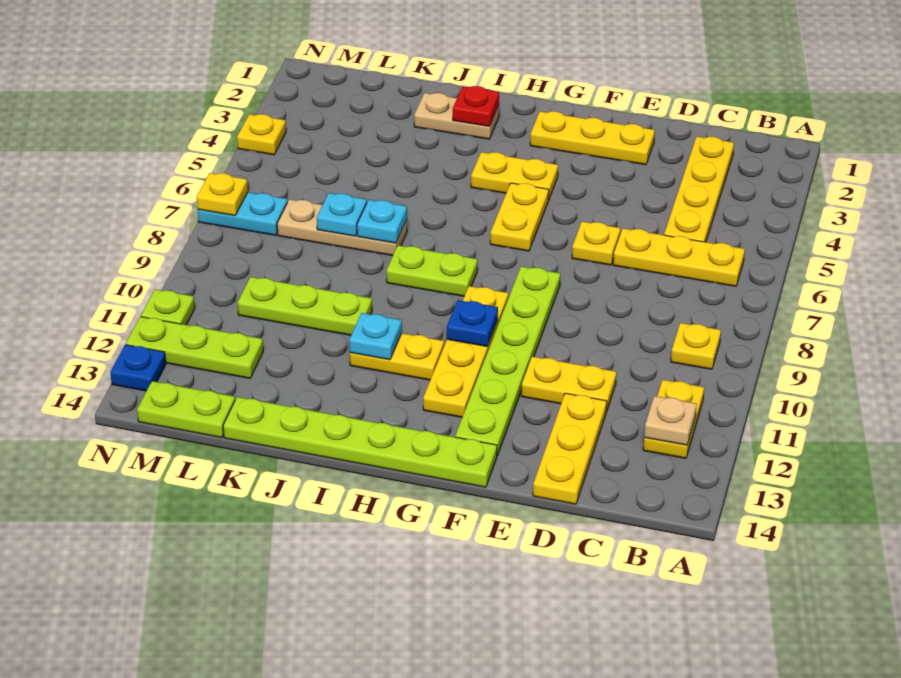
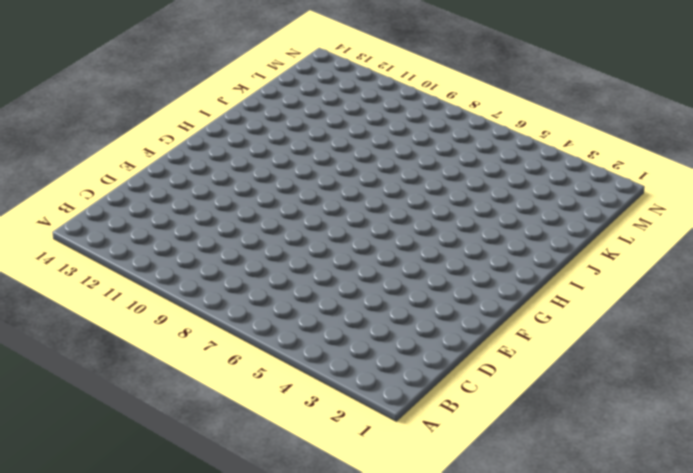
none -> yellow 1x3 plate [613,228,745,286]
none -> yellow 1x1 plate [671,323,721,369]
none -> yellow 1x2 plate [643,380,704,458]
none -> yellow 1x4 plate [664,137,734,242]

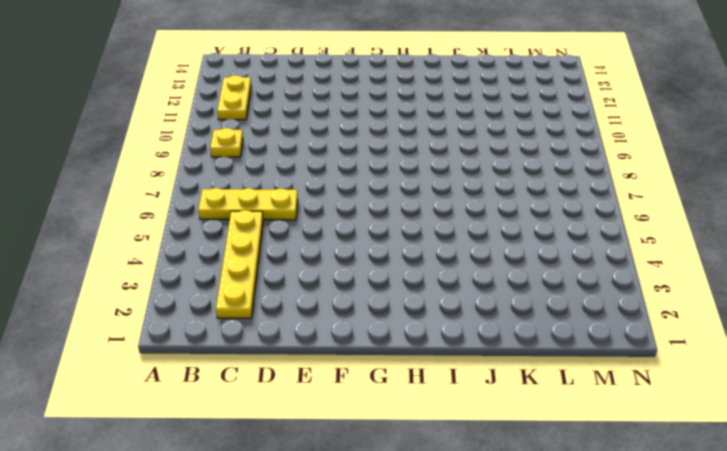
none -> yellow 1x2 plate [521,357,616,412]
none -> yellow 1x3 plate [533,393,607,504]
none -> yellow 1x3 plate [530,111,655,165]
none -> yellow 1x1 plate [572,222,620,265]

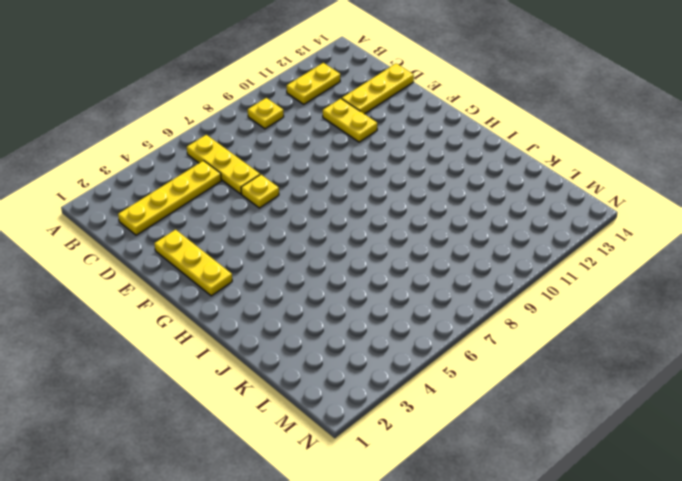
none -> lime 1x6 plate [455,267,560,455]
none -> lime 1x6 plate [223,397,497,487]
none -> yellow 1x2 plate [471,152,558,200]
none -> yellow 1x2 plate [490,183,549,251]

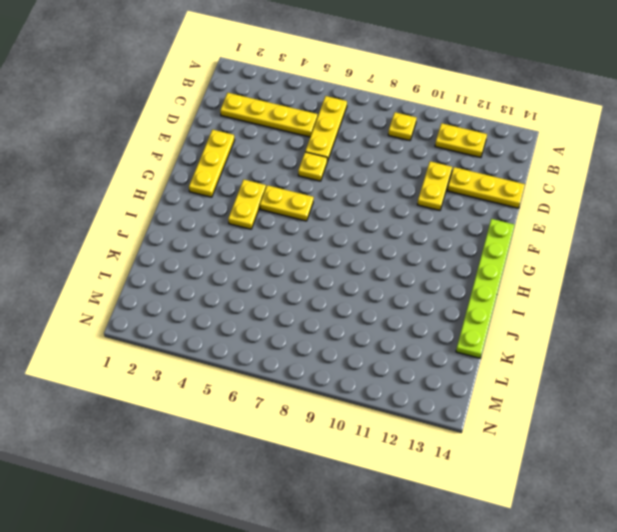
none -> lime 1x6 plate [455,267,560,455]
none -> yellow 1x4 plate [423,286,508,417]
none -> lime 1x2 plate [386,245,477,296]
none -> yellow 1x2 plate [350,333,444,380]

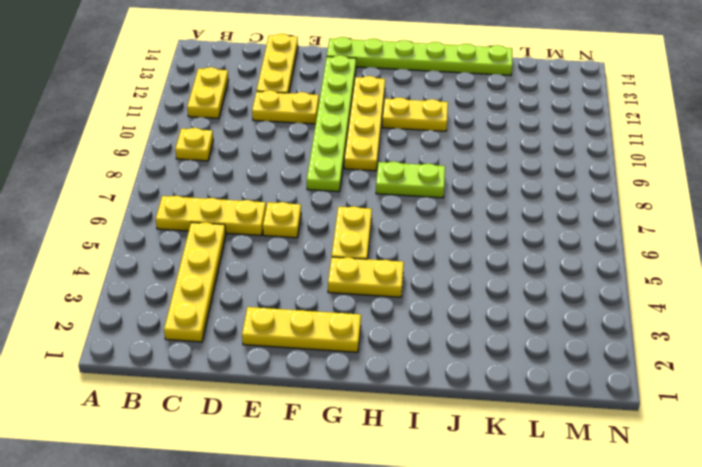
none -> tan 1x2 plate [414,93,499,139]
none -> tan 1x3 plate [277,199,407,256]
none -> lime 1x3 plate [237,277,372,335]
none -> lime 1x3 plate [126,317,263,378]

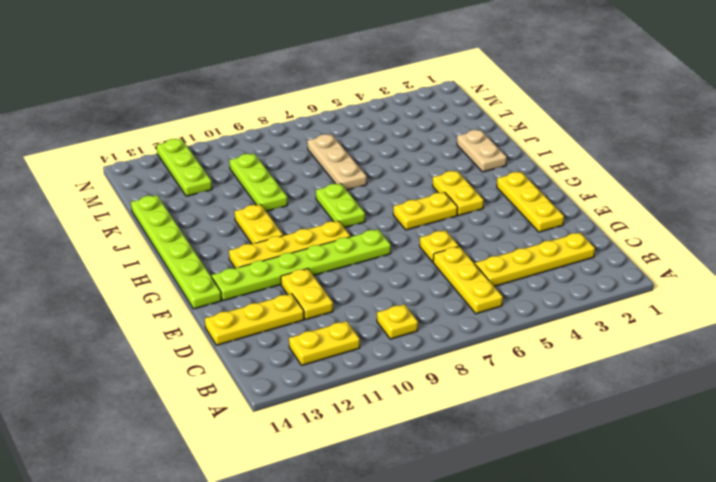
none -> lime 1x2 plate [137,381,235,438]
none -> cyan 1x2 plate [198,192,287,235]
none -> yellow 1x1 plate [237,114,286,155]
none -> lime 1x1 plate [141,289,195,325]

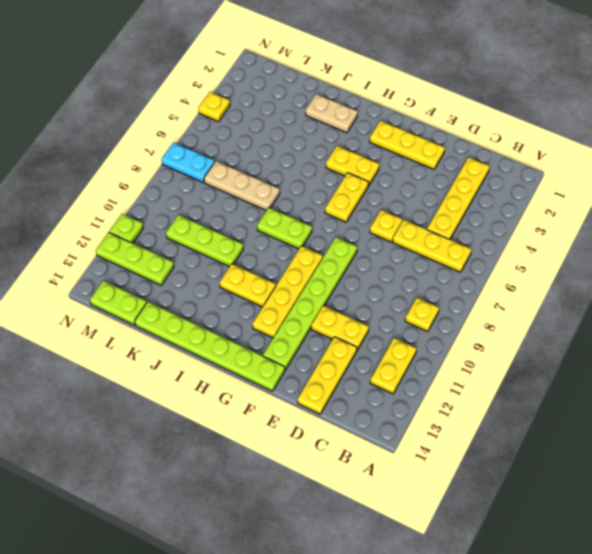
none -> blue 1x1 plate [110,345,166,391]
none -> tan 1x1 plate [644,396,697,445]
none -> blue 1x1 plate [447,300,498,346]
none -> red 1x1 plate [453,86,499,126]

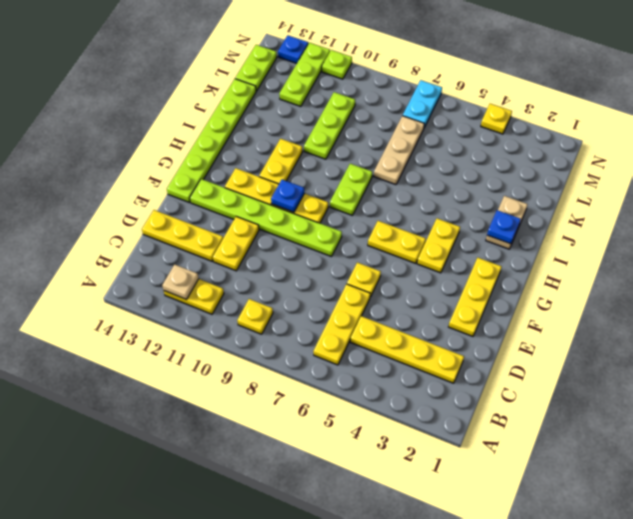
blue 1x1 plate [487,210,521,244] -> red 1x1 plate [453,86,499,126]
none -> cyan 1x1 plate [349,313,402,360]
none -> cyan 1x1 plate [357,200,407,243]
none -> cyan 1x1 plate [317,193,367,236]
none -> yellow 1x1 plate [197,173,248,216]

